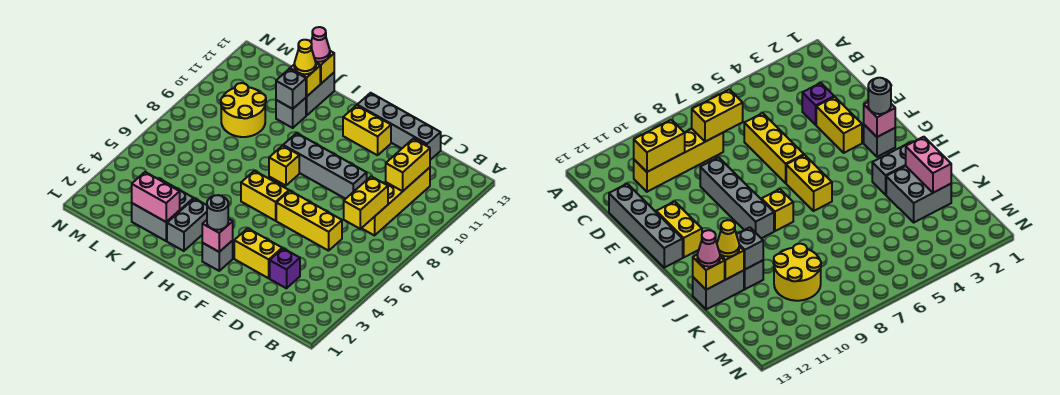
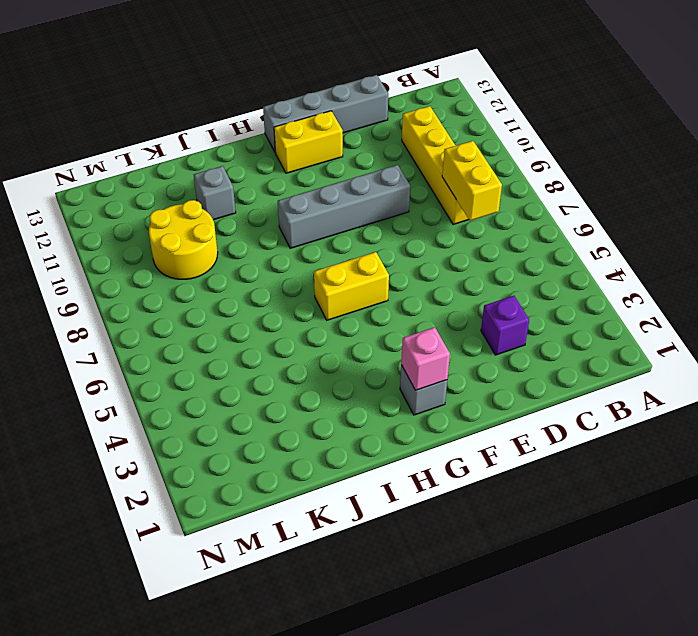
none -> yellow 1x3 brick [276,191,342,251]
none -> yellow 1x2 brick [234,228,282,278]
none -> yellow 1x1 brick [269,146,299,186]

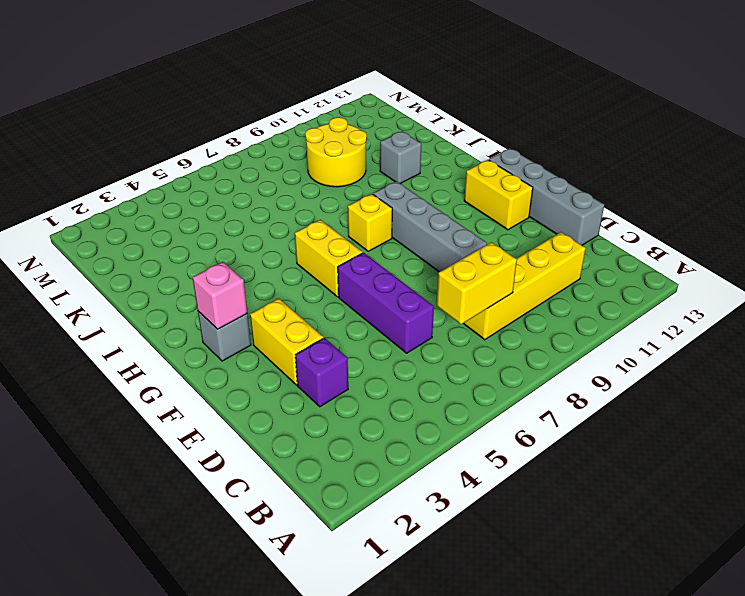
purple 1x3 brick [338,253,434,353] -> yellow 1x3 brick [276,191,342,251]
none -> grey 1x2 brick [167,198,207,251]
none -> grey 2x2 brick [132,179,194,241]
none -> grey 1x2 brick [306,73,334,115]

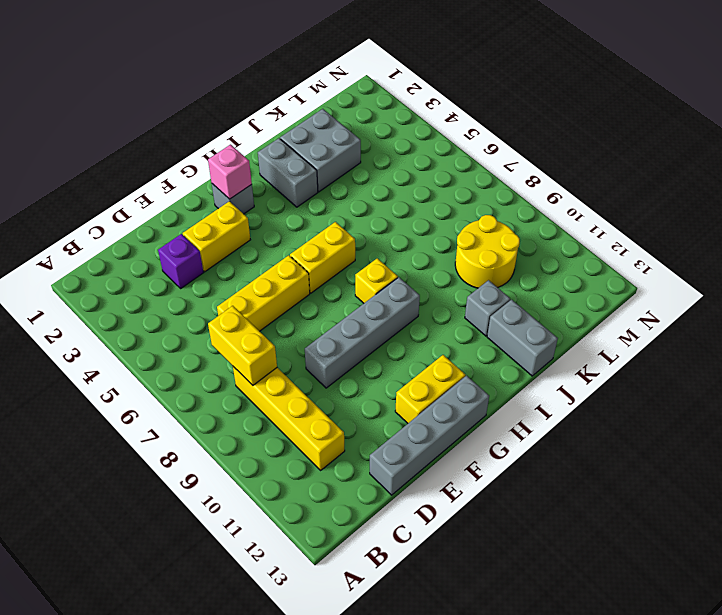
none -> yellow 1x2 brick [386,139,430,191]
none -> pink 1x2 brick [132,172,180,222]
none -> grey 1x1 brick [276,69,306,109]

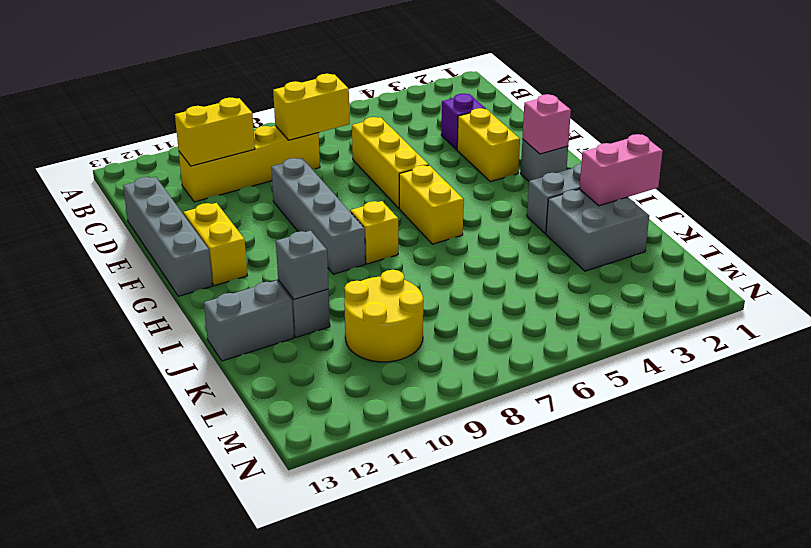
pink 1x2 brick [579,134,663,206] -> pink 1x2 brick turned to [132,172,180,222]
none -> yellow 1x1 brick [290,64,320,96]
none -> yellow 1x1 brick [316,51,334,84]
none -> grey 1x1 round brick [207,195,228,230]

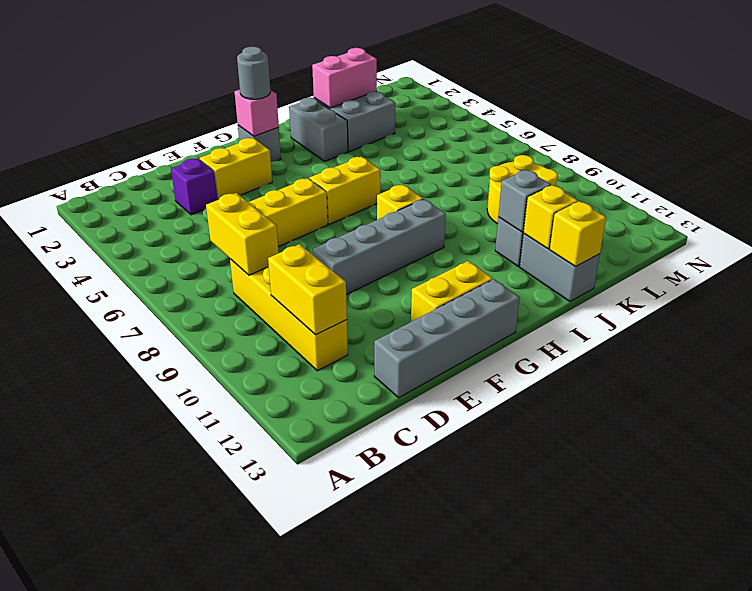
none -> yellow 1x1 cone [294,40,316,74]
none -> pink 1x1 cone [311,27,330,62]

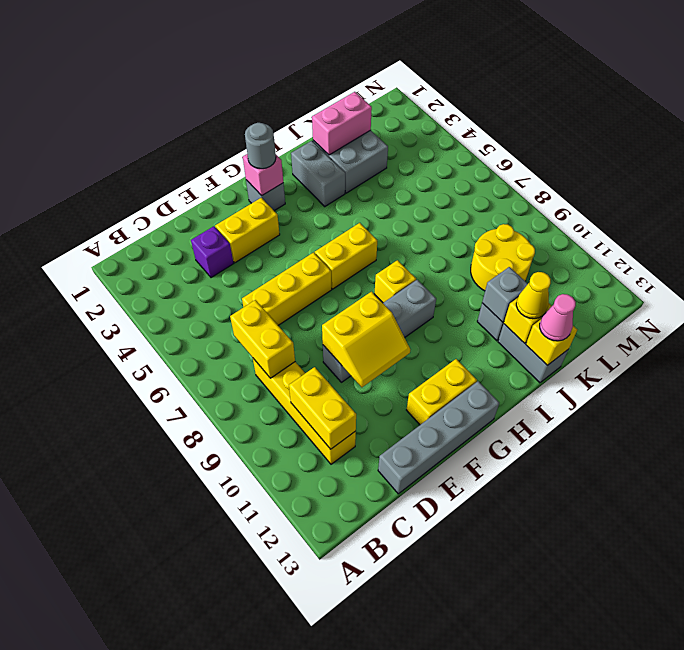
yellow 2x2 slope [322,292,410,387] -> none

